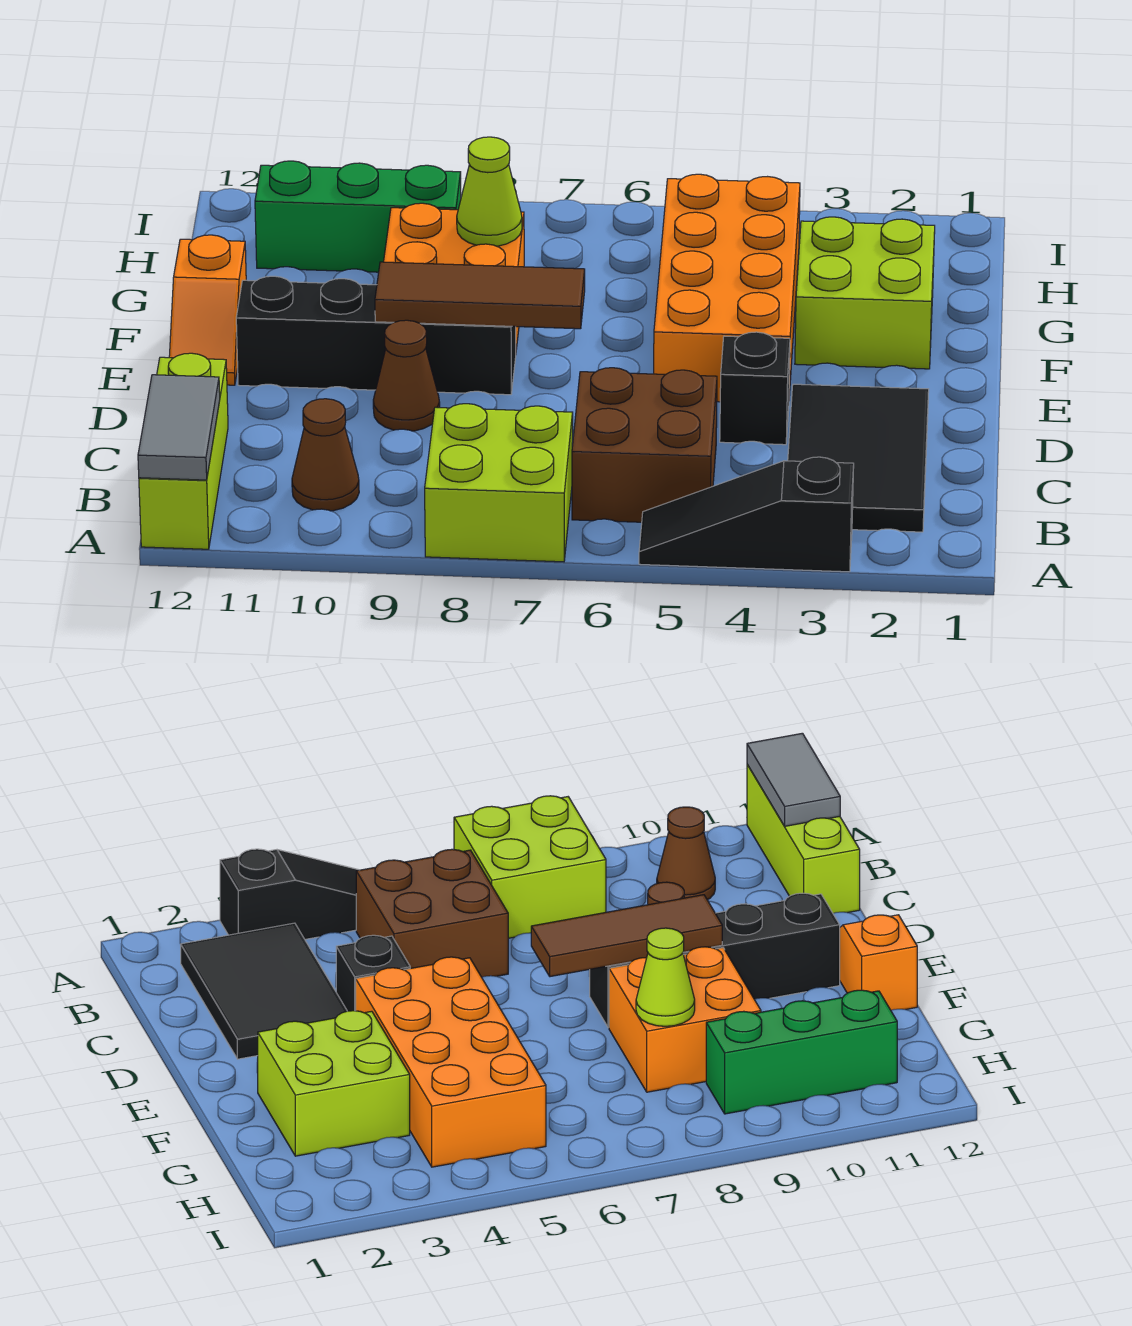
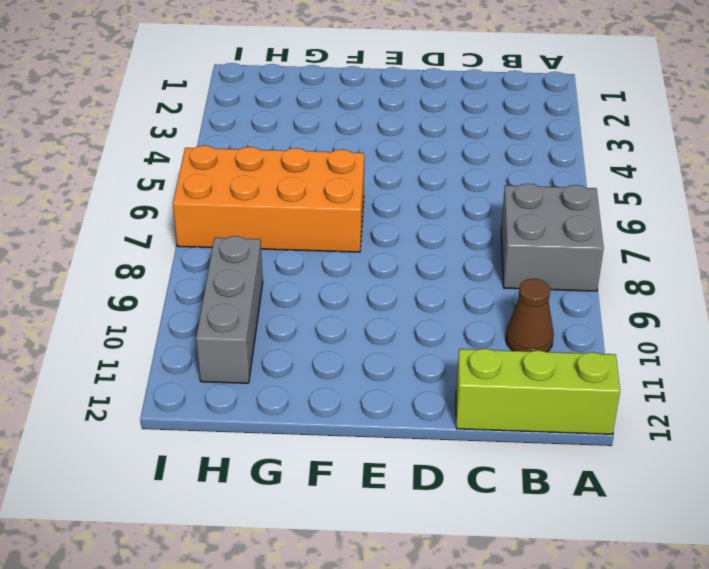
grey 2x2 brick [501,184,604,291] -> lime 2x2 brick [425,404,573,562]
orange 2x4 brick [173,145,364,252] -> orange 2x4 brick moved to [654,174,800,402]
grey 1x3 brick [196,236,263,383] -> green 1x3 brick [255,161,461,272]
none -> black 1x3 slope [639,457,854,572]
none -> black 2x3 tile [788,384,929,532]
none -> brown 2x2 brick [572,368,717,522]

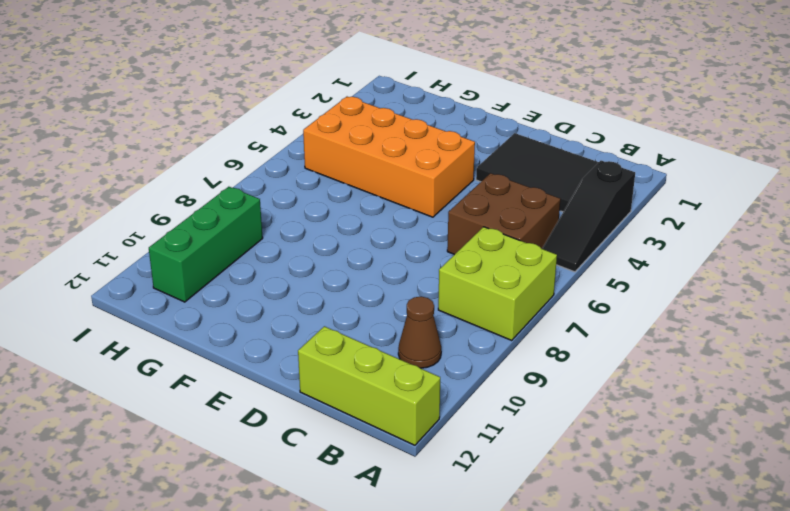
none -> black 1x1 brick [720,332,790,445]
none -> brown 1x1 cone [373,320,440,431]
none -> black 1x4 brick [236,276,516,395]

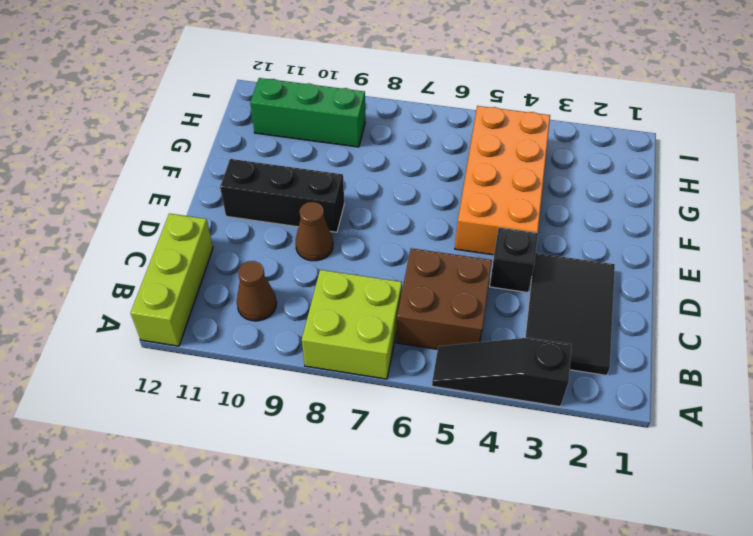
black 1x3 brick [220,159,344,232] -> black 1x4 brick [236,276,516,395]
none -> orange 1x2 slope [169,235,246,385]
none -> lime 2x2 brick [795,217,935,369]
none -> orange 2x2 brick [384,203,524,349]

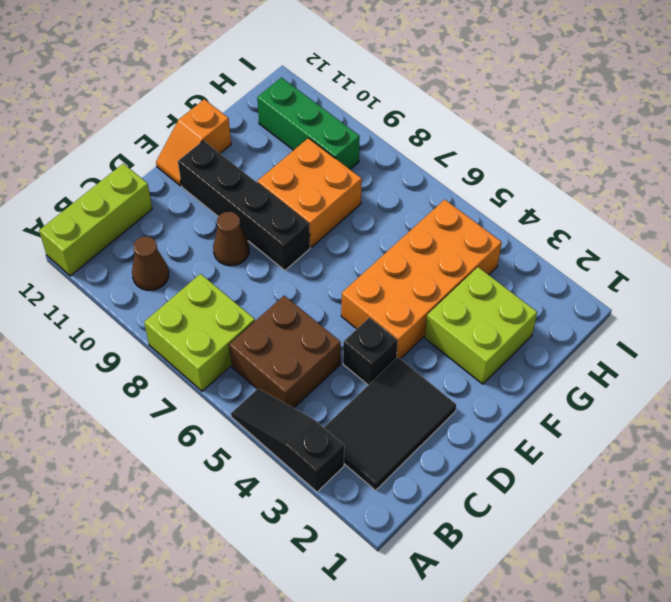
none -> grey 1x2 tile [138,375,220,480]
none -> brown 1x3 tile [375,262,585,329]
none -> lime 1x1 cone [457,137,522,246]

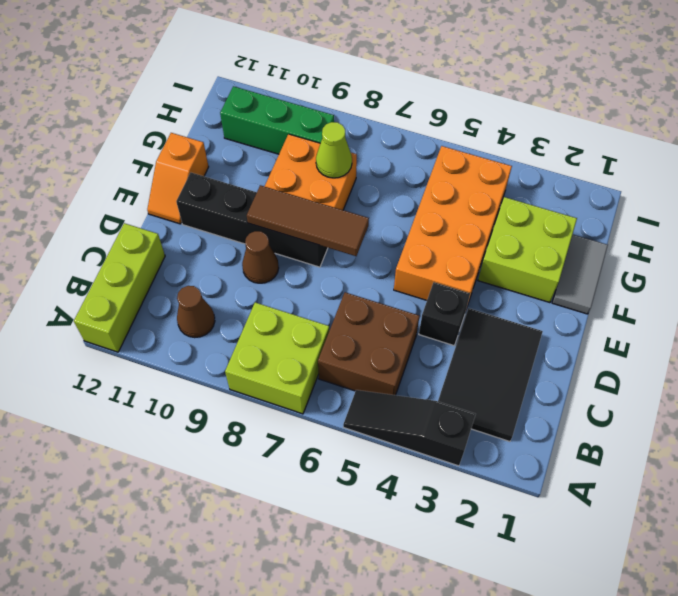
grey 1x2 tile [552,235,608,314] -> grey 1x2 tile moved to [138,375,220,480]

